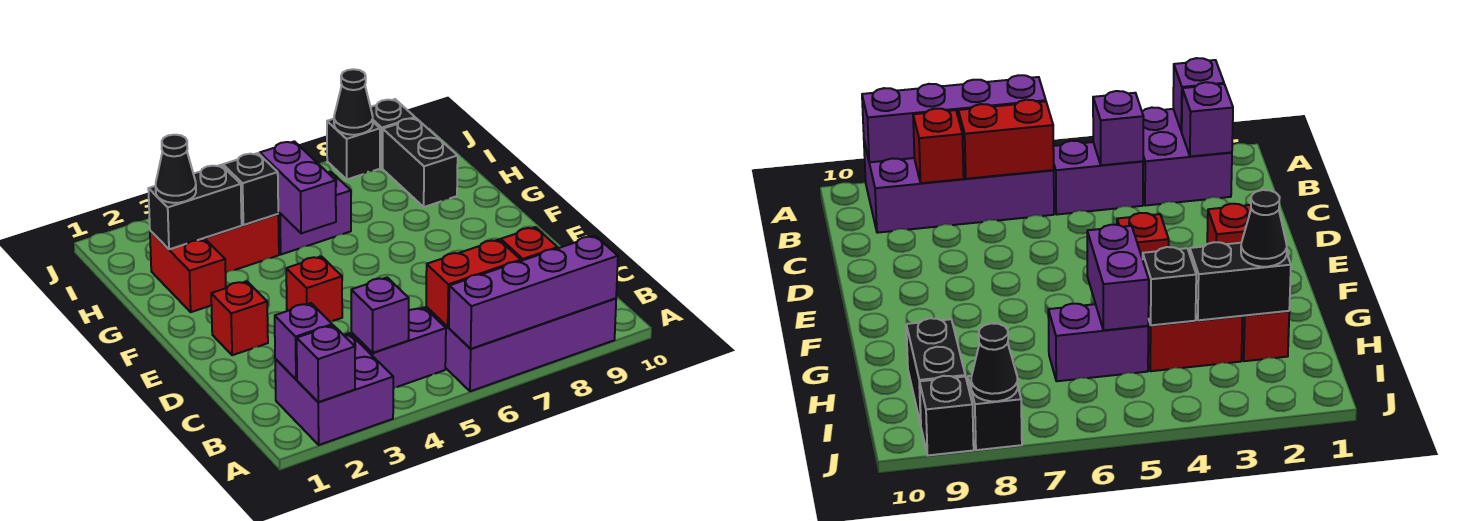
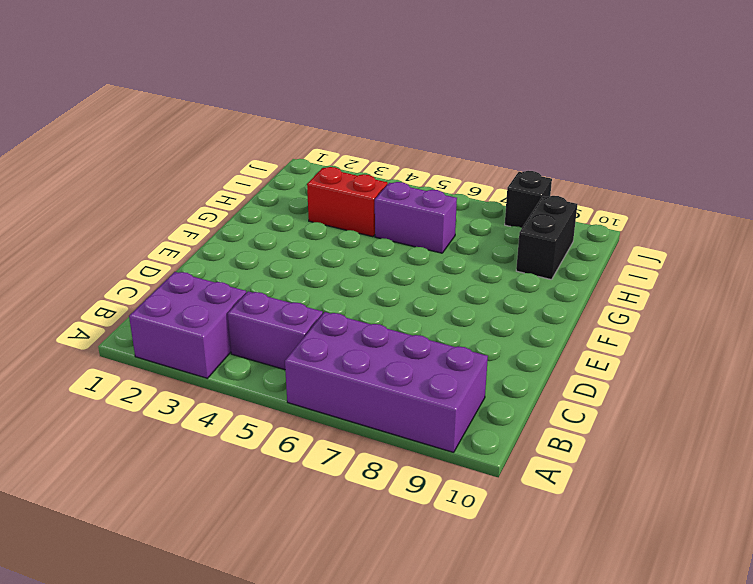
none -> red 1x1 brick [211,281,268,355]
none -> red 1x1 brick [286,256,342,321]
none -> red 1x2 brick [150,231,226,312]

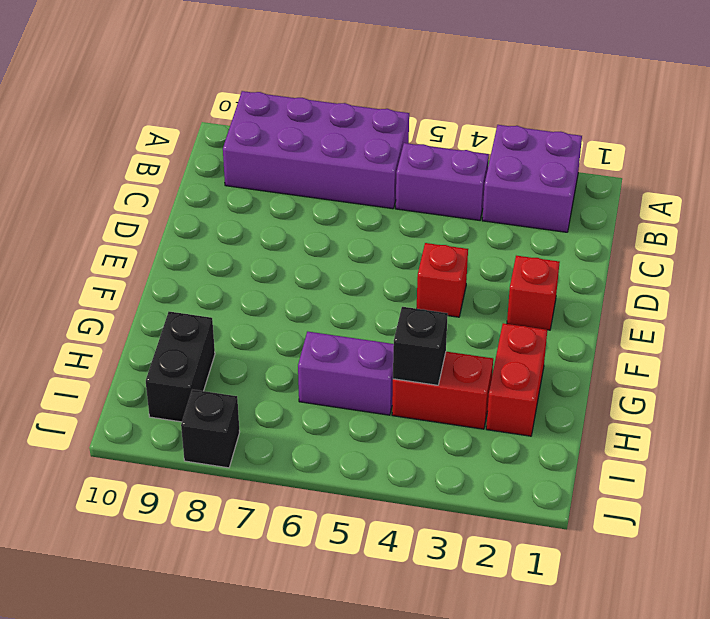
none -> black 1x1 brick [371,99,415,168]
none -> purple 1x1 brick [297,325,355,402]
none -> purple 1x4 brick [449,236,618,349]

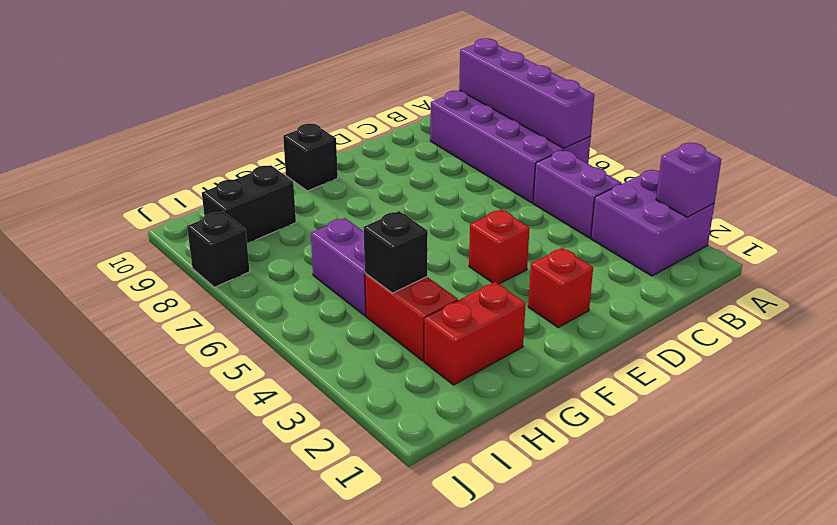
black 1x1 brick [283,124,338,191] -> black 1x1 brick moved to [371,99,415,168]
none -> purple 1x1 brick [275,303,332,379]
none -> purple 1x1 brick [351,278,409,353]
none -> red 1x2 brick [426,240,521,327]

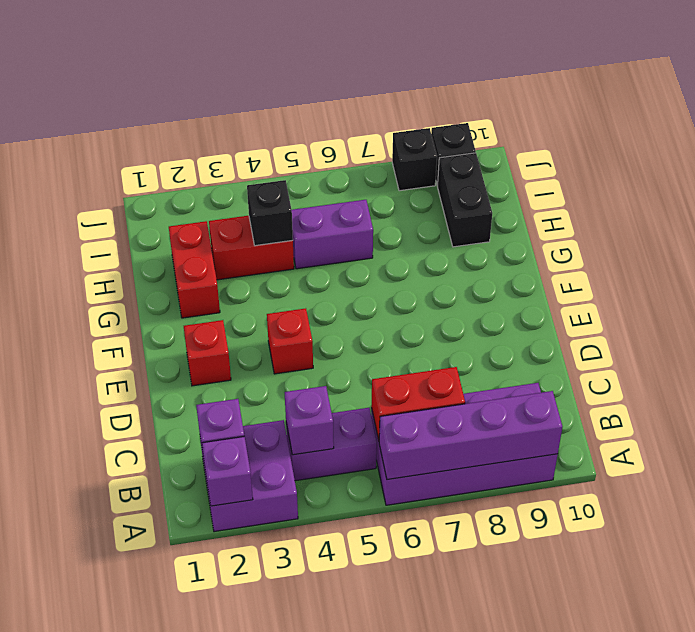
none -> red 1x1 brick [501,227,558,261]
none -> purple 1x2 brick [260,141,336,233]
none -> black 1x2 brick [148,165,242,249]

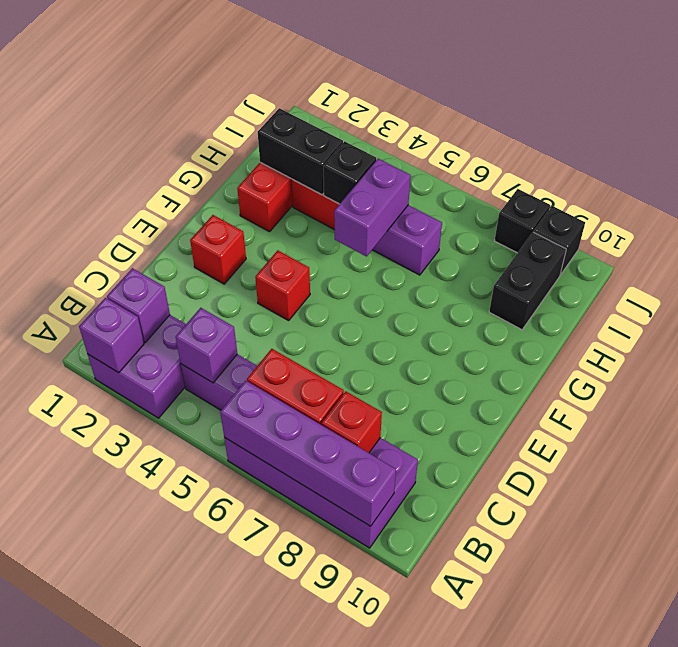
none -> black 1x1 cone [334,69,373,135]
none -> black 1x1 cone [156,135,196,203]

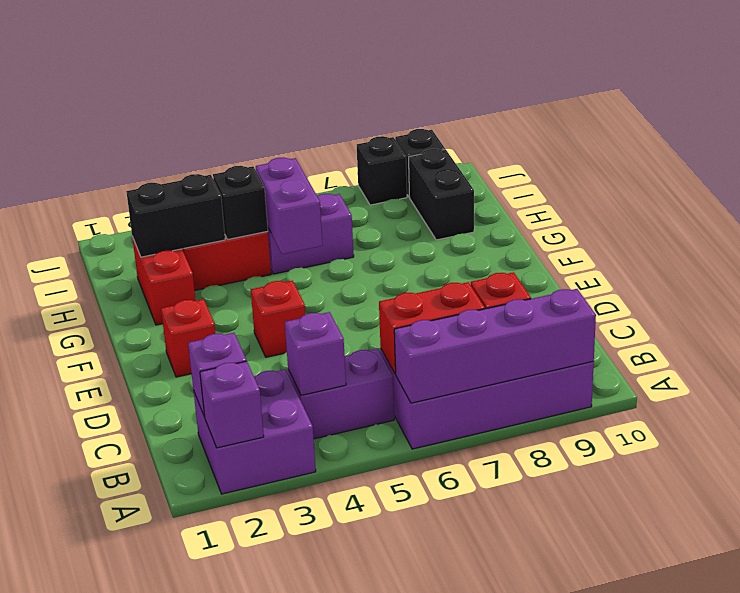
none -> black 1x1 cone [334,69,373,135]
none -> black 1x1 cone [156,135,196,203]

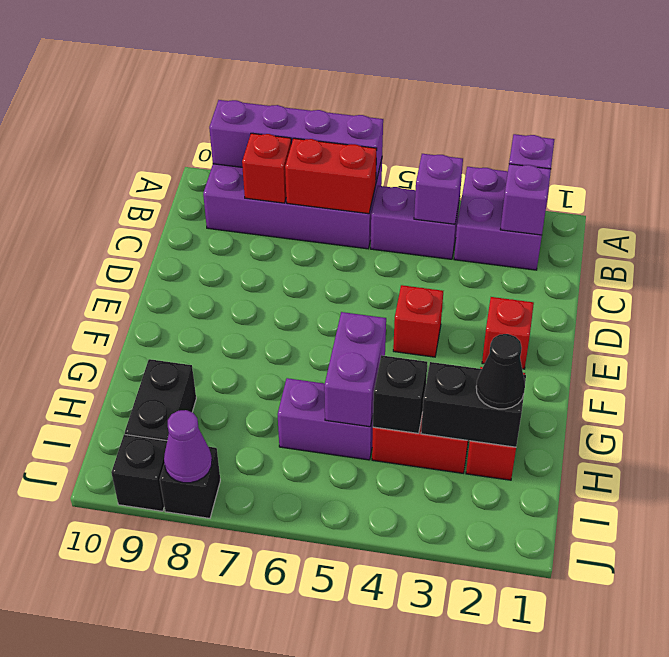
purple 1x1 cone [164,410,212,483] -> black 1x1 cone [334,69,373,135]

